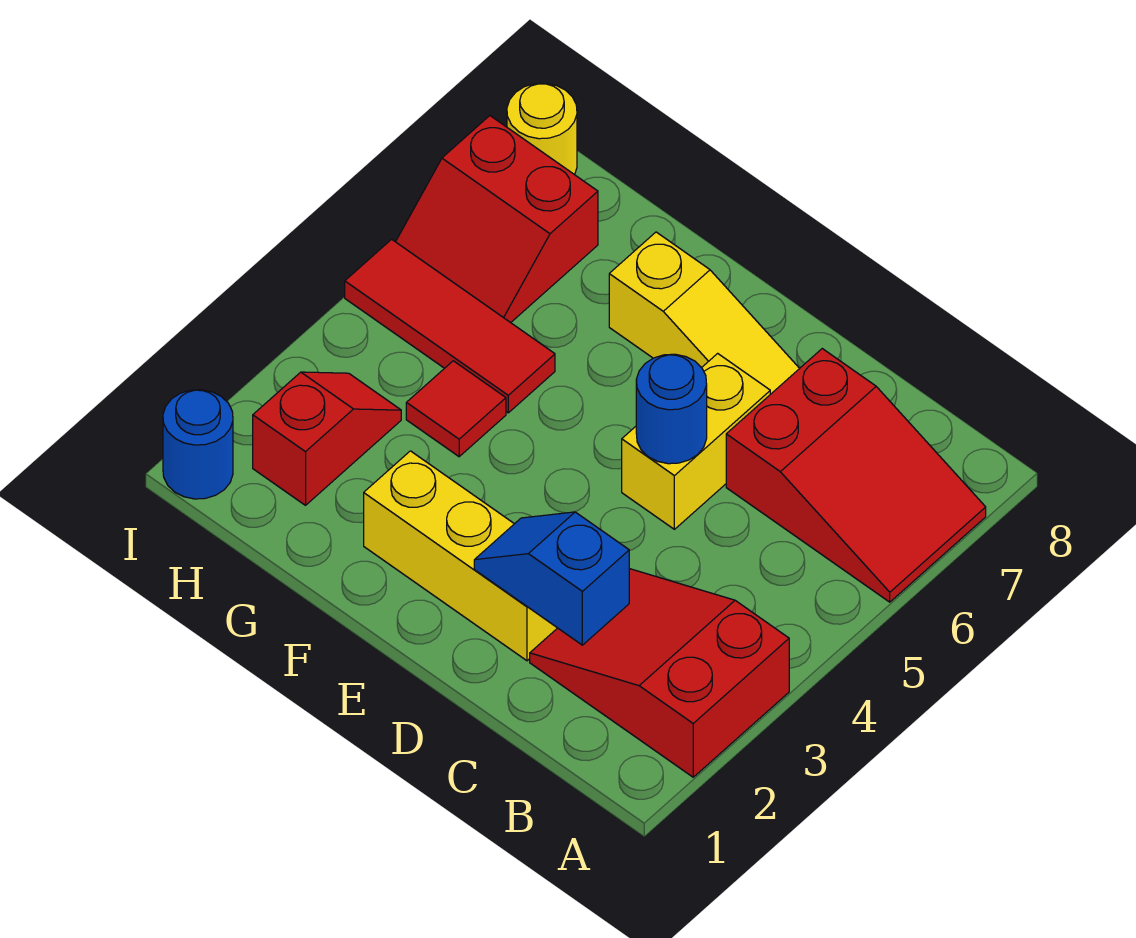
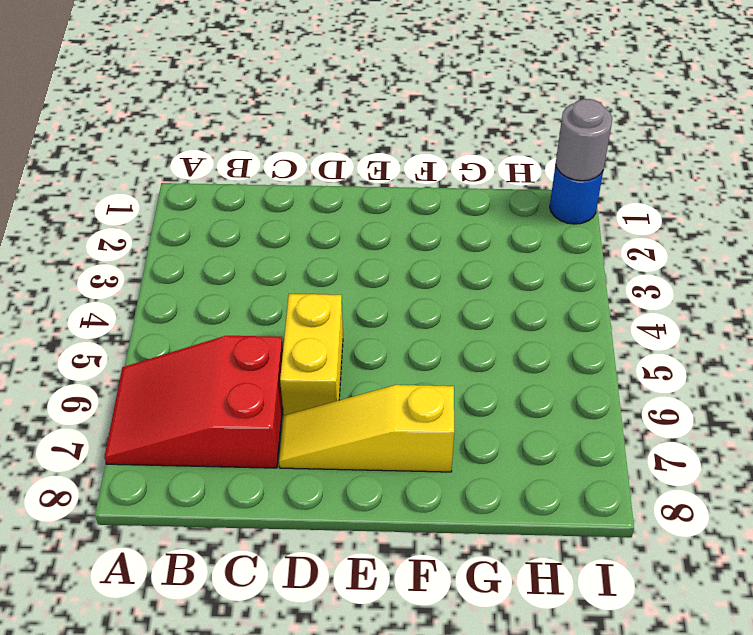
grey 1x1 round brick [556,99,612,181] -> none
none -> red 2x3 slope [530,569,789,777]
none -> yellow 1x3 brick [364,451,557,661]
none -> red 1x1 tile [406,361,506,457]

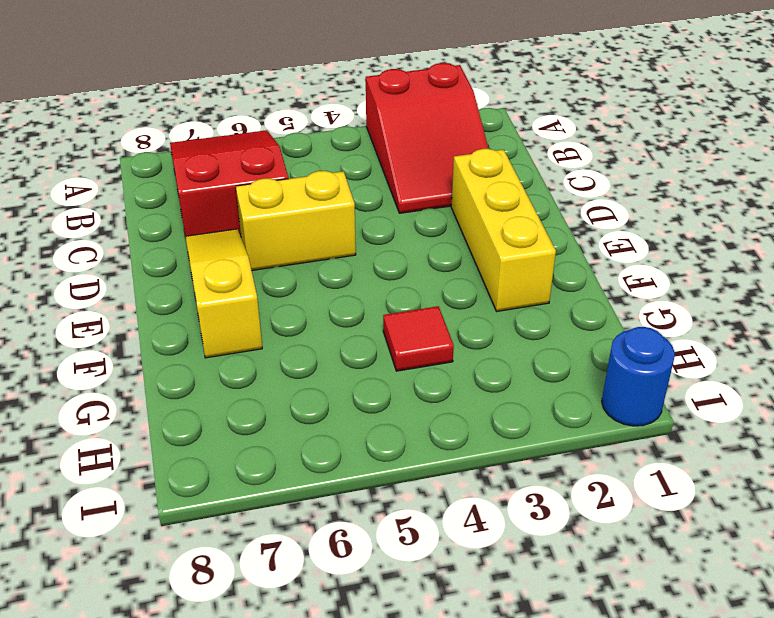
none -> red 1x3 tile [345,239,555,413]
none -> red 1x2 slope [253,372,401,505]
none -> red 2x2 slope [396,116,598,323]

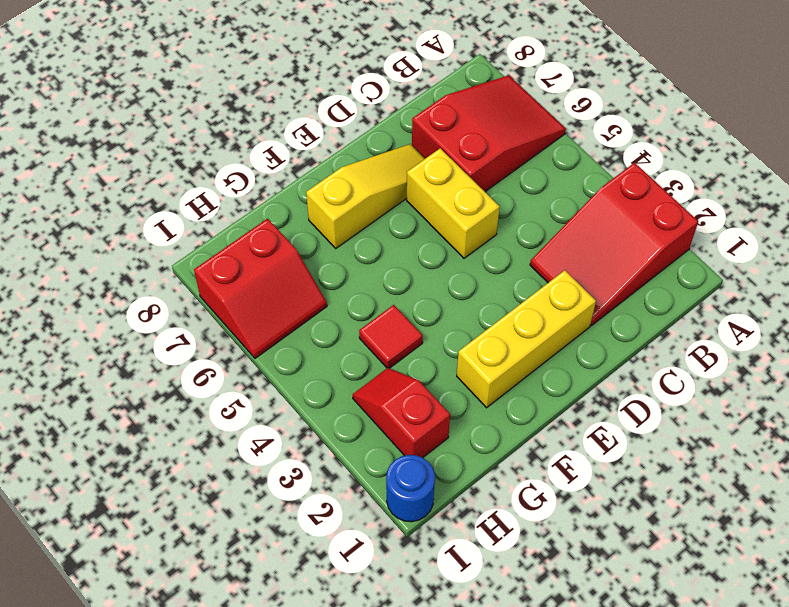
none -> red 1x3 tile [345,239,555,413]
none -> yellow 1x1 round brick [507,83,577,175]
none -> blue 1x2 slope [474,512,629,645]

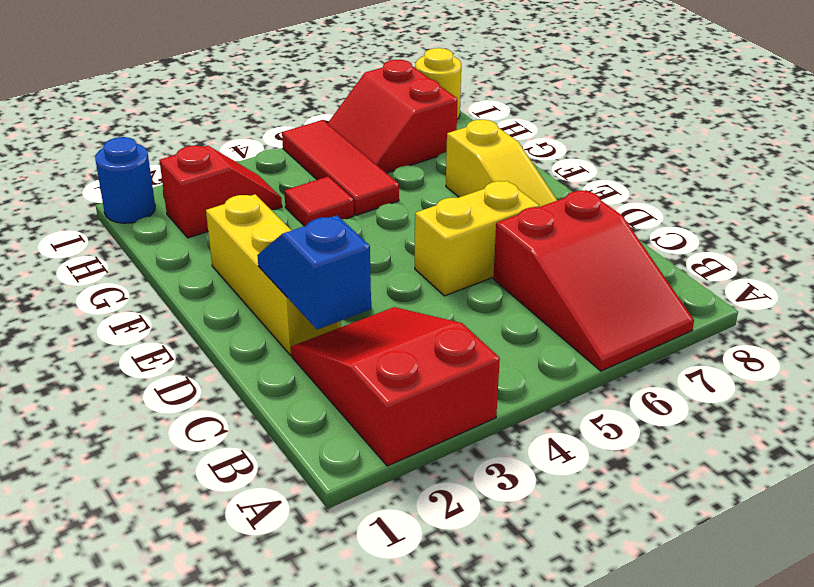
none -> blue 1x1 round brick [636,354,707,464]

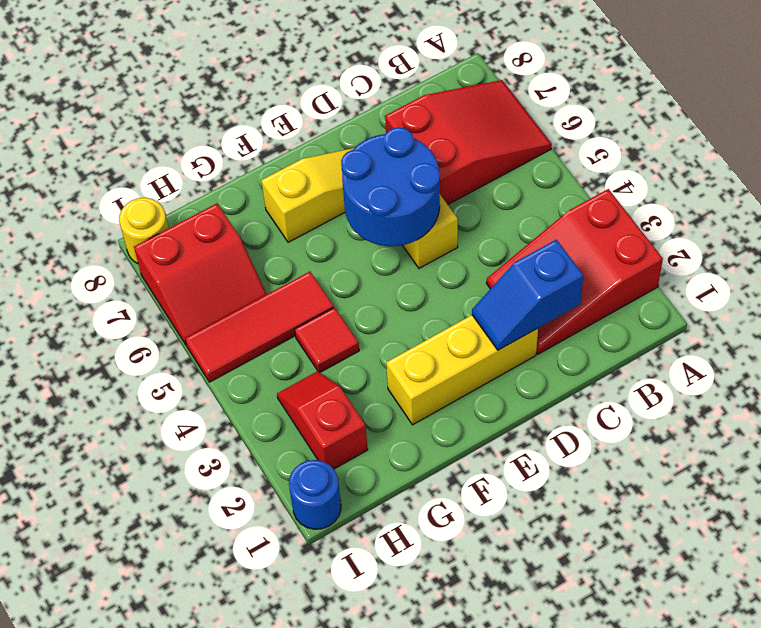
blue 2x2 round brick [341,127,440,246] -> blue 1x1 round brick [636,354,707,464]

